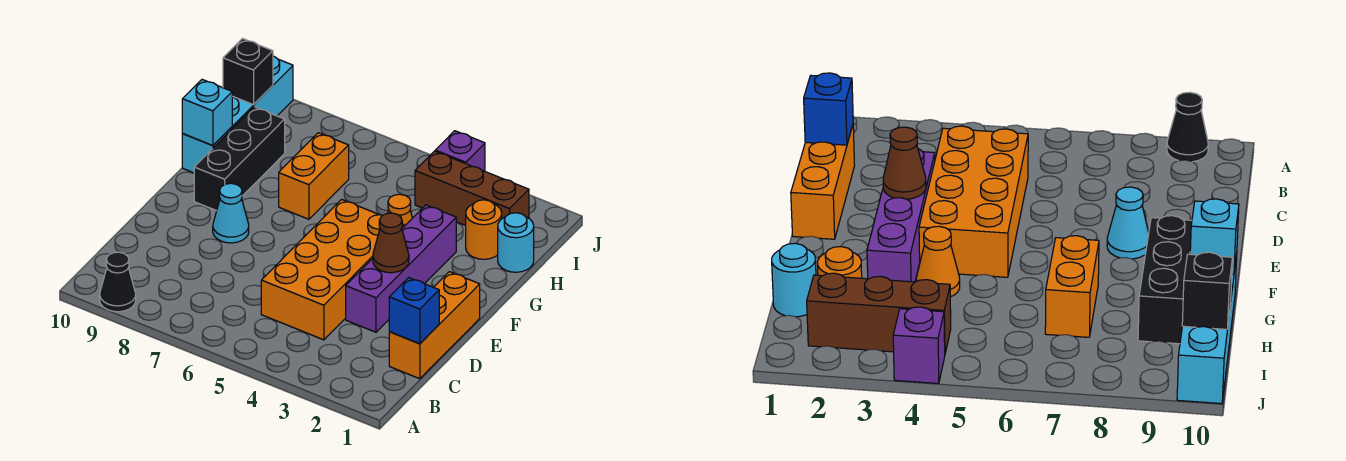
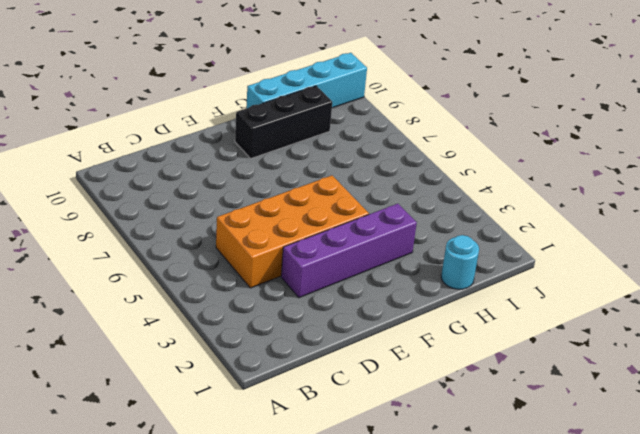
none -> black 1x1 cone [100,252,136,312]
none -> orange 1x3 brick [389,272,480,379]
none -> cyan 1x1 cone [213,183,249,243]

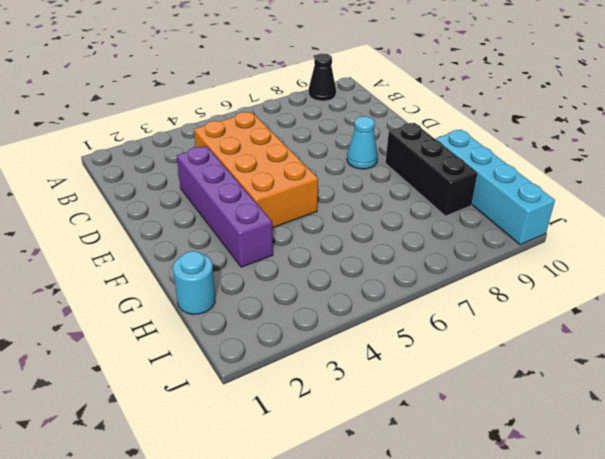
none -> orange 1x3 brick [389,272,480,379]
none -> orange 1x1 cone [387,194,412,226]
none -> orange 1x2 brick [279,133,349,219]

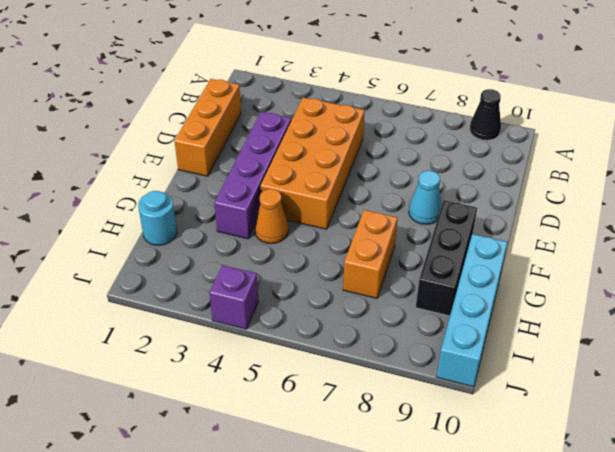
none -> orange 1x1 round brick [466,200,502,259]
none -> brown 1x3 brick [415,151,529,226]
none -> blue 1x1 brick [389,278,439,344]

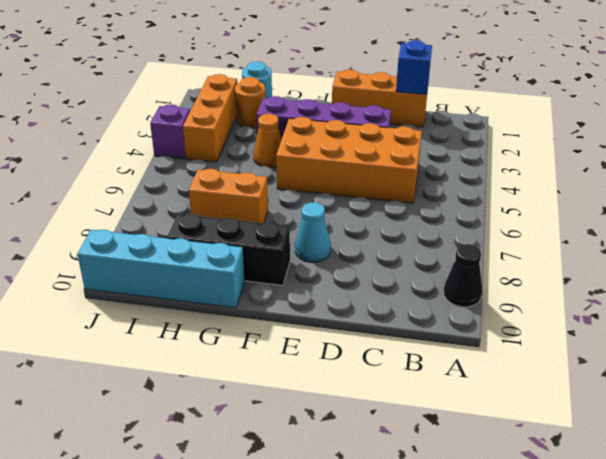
orange 1x3 brick [183,74,237,162] -> brown 1x3 brick [415,151,529,226]
none -> brown 1x1 cone [373,213,409,273]
none -> cyan 1x1 brick [182,80,232,146]
none -> black 1x1 brick [223,39,273,105]

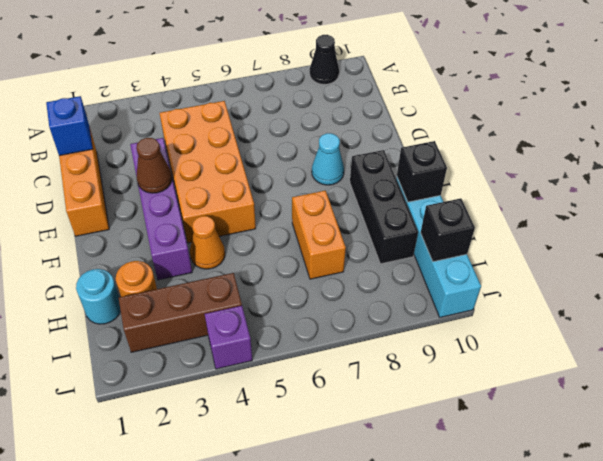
black 1x1 brick [397,141,447,202] -> cyan 1x1 brick [182,80,232,146]

